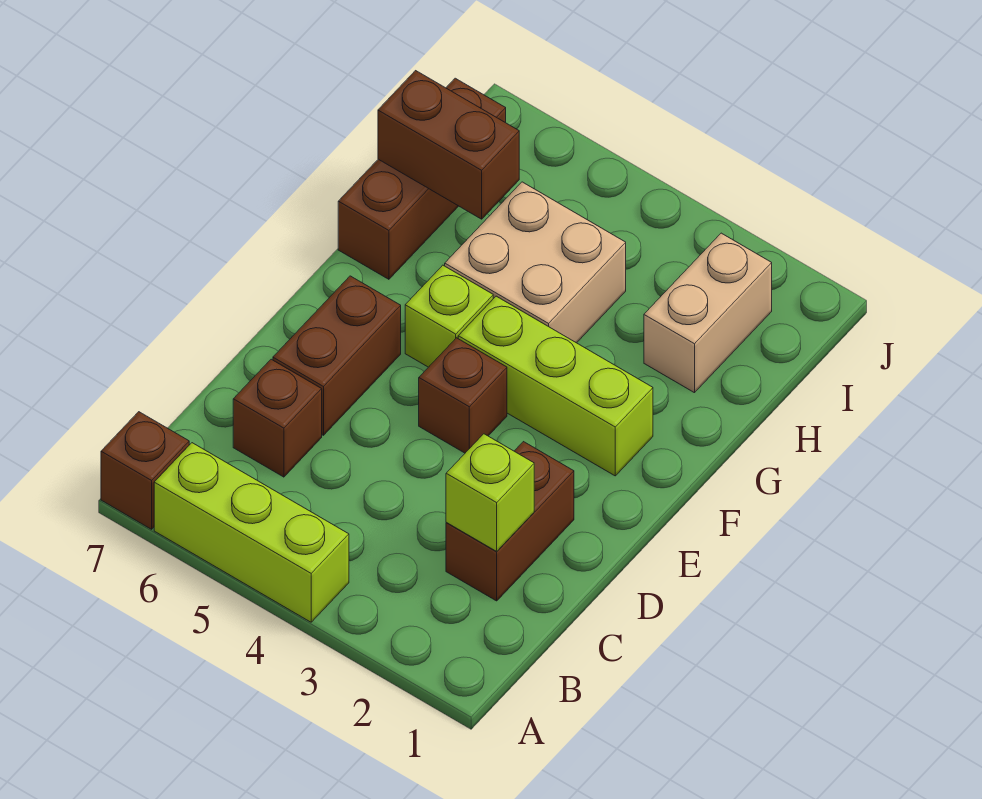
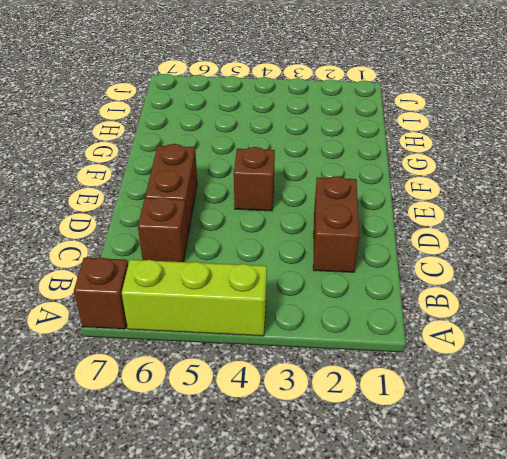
none -> lime 1x3 brick [458,296,653,476]
none -> lime 1x1 brick [405,265,493,367]
none -> tan 2x2 brick [445,182,626,343]

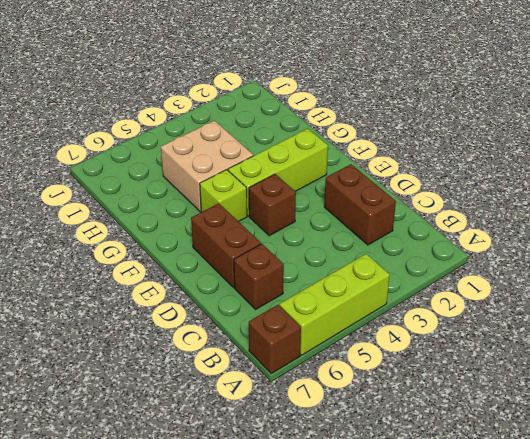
none -> brown 1x3 brick [338,78,506,279]
none -> tan 1x2 brick [644,233,772,393]
none -> lime 1x1 brick [446,434,534,551]

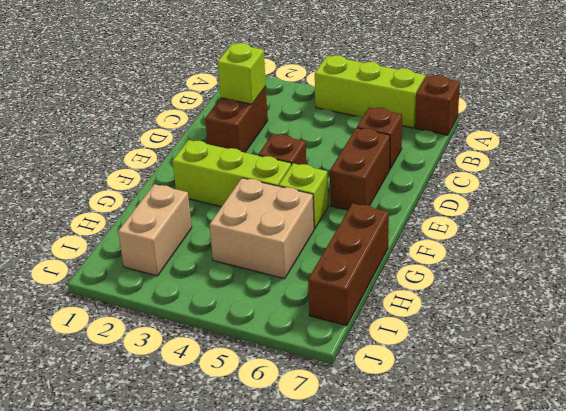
none -> brown 1x2 brick [378,71,519,219]

